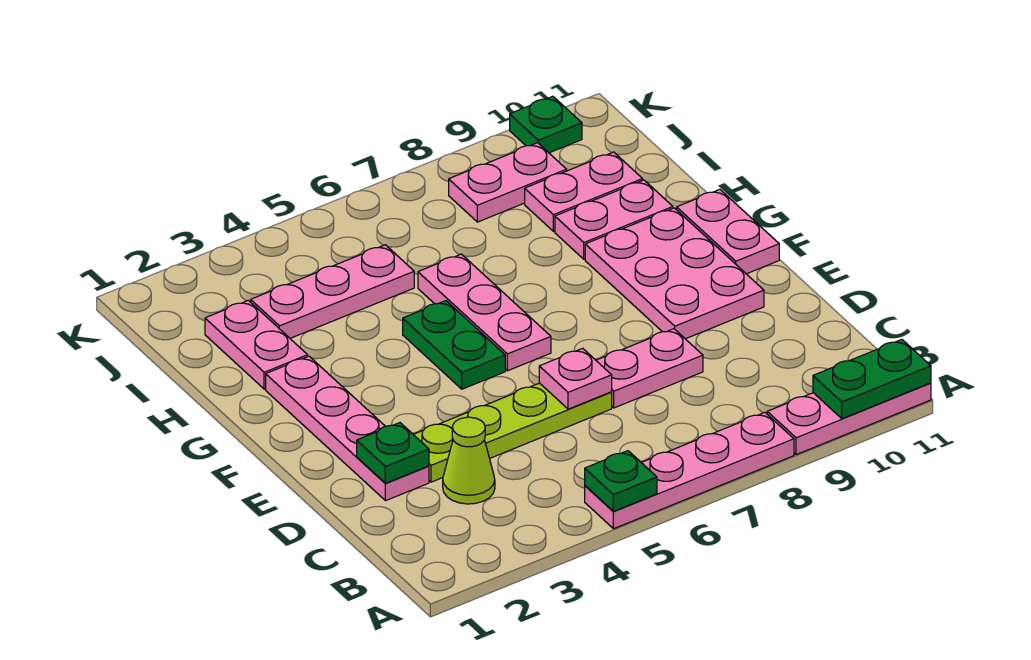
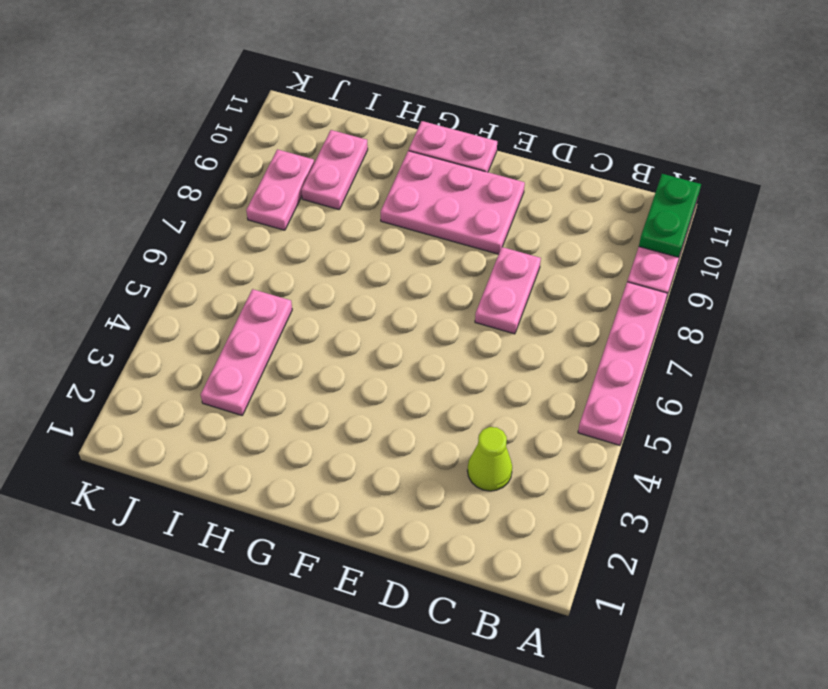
none -> pink 1x4 plate [266,356,429,501]
none -> lime 1x4 plate [413,383,612,482]
none -> green 1x2 plate [403,301,505,389]

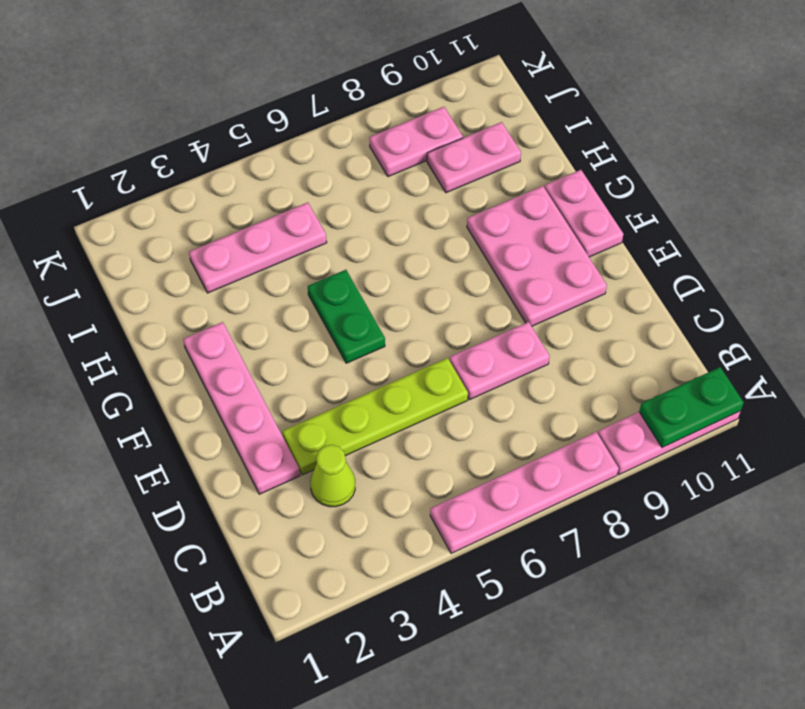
none -> pink 1x3 plate [418,254,551,371]
none -> pink 1x2 plate [205,300,308,389]
none -> pink 1x2 plate [555,180,673,259]

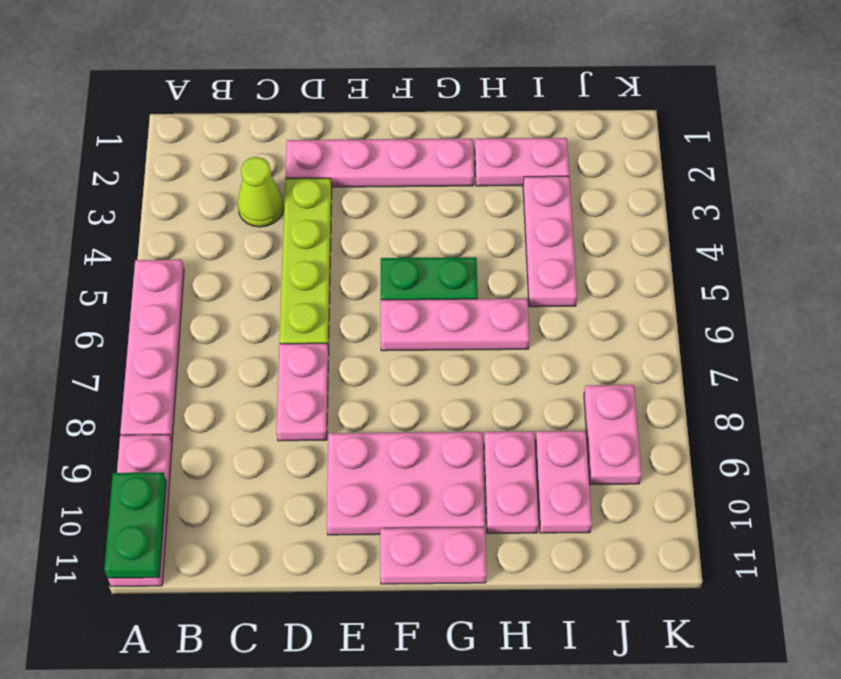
none -> green 1x1 plate [510,96,582,153]
none -> green 1x1 plate [585,451,657,511]
none -> green 1x1 plate [357,423,429,483]

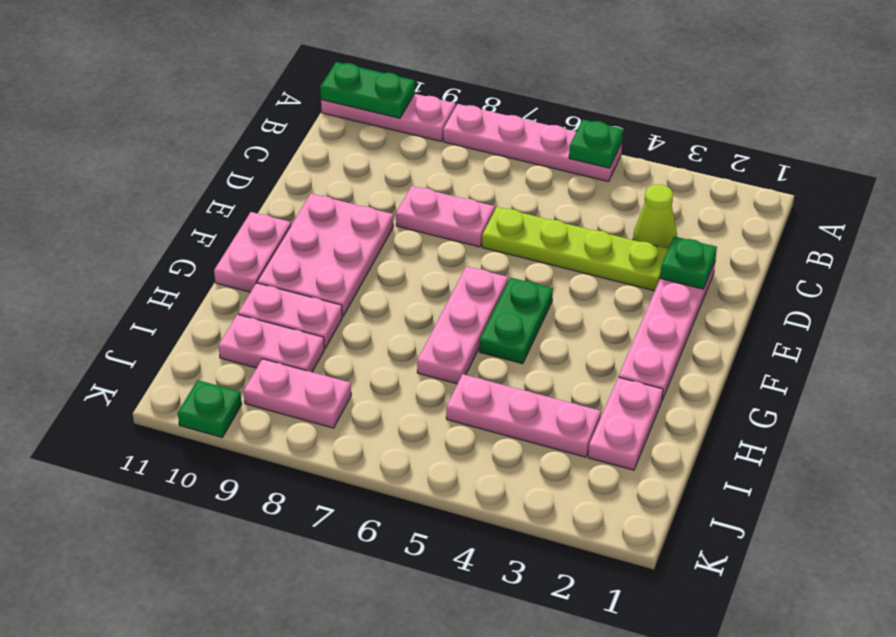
none -> pink 1x1 plate [539,348,612,409]

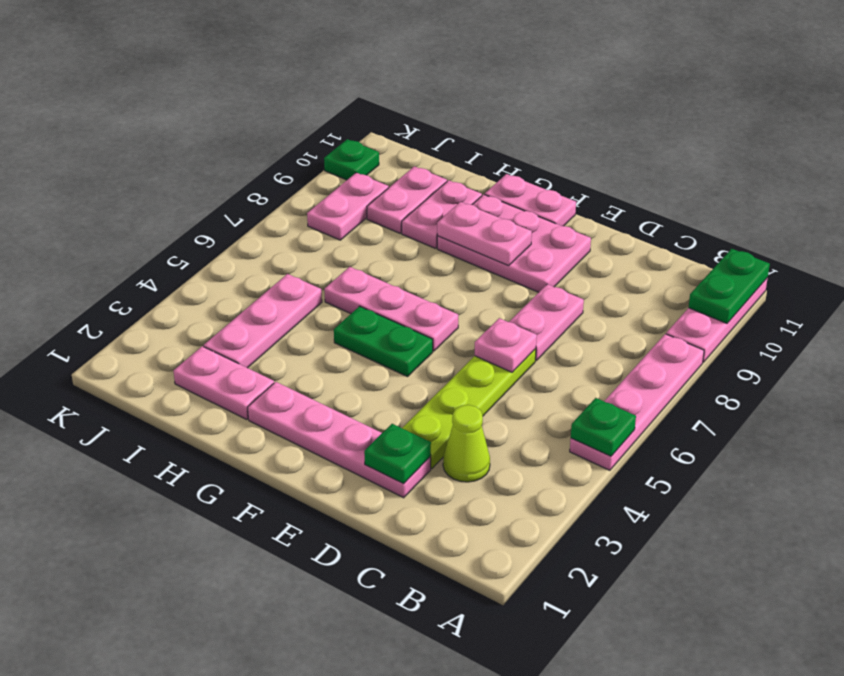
pink 1x2 plate [437,202,532,266] -> none

